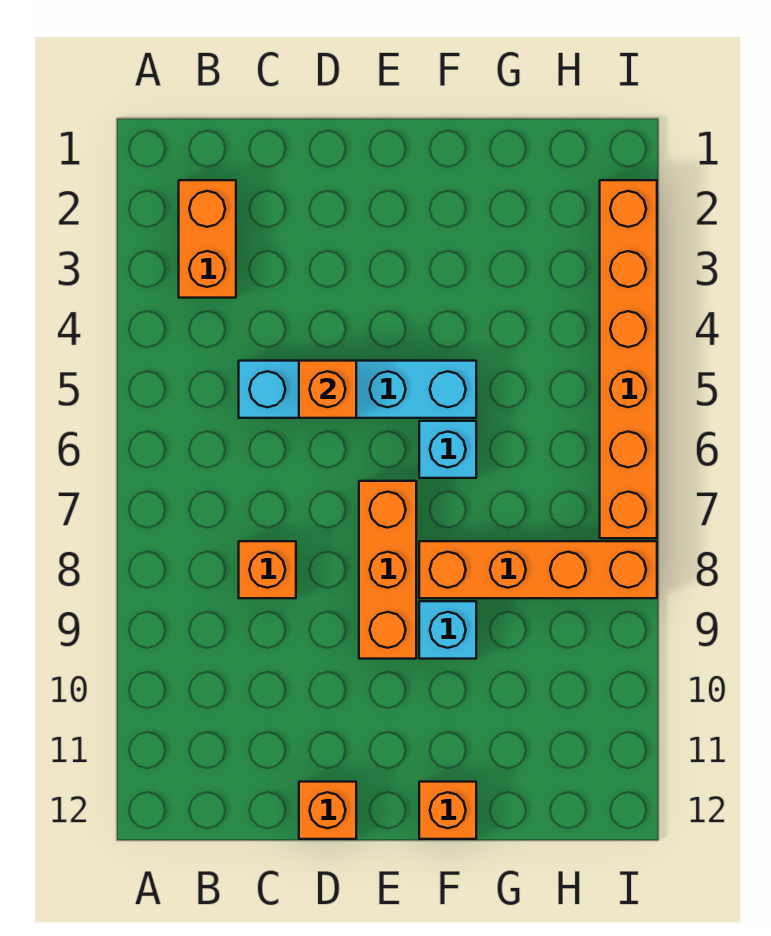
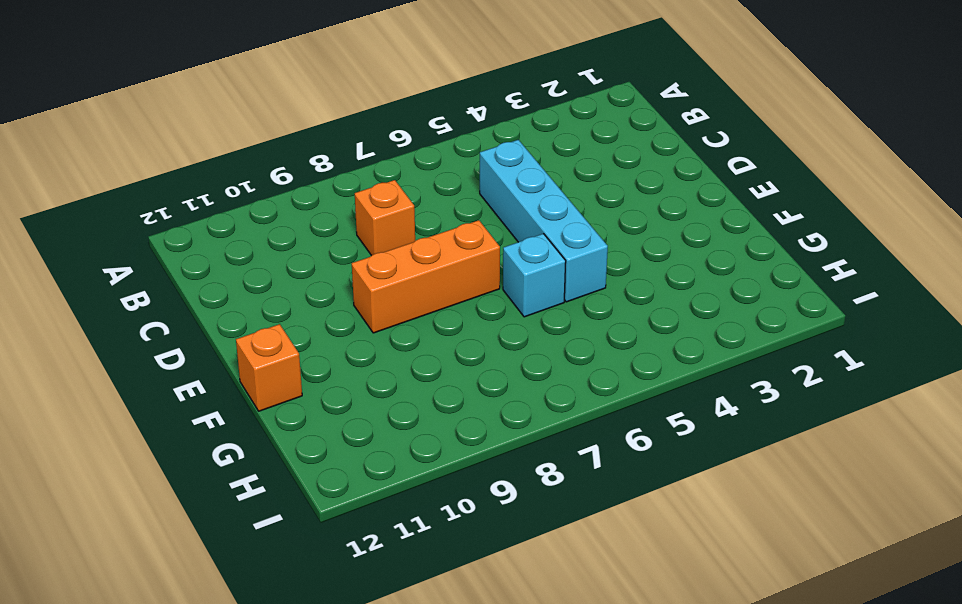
none -> orange 1x2 brick [179,180,236,298]
none -> orange 1x1 brick [299,782,356,839]

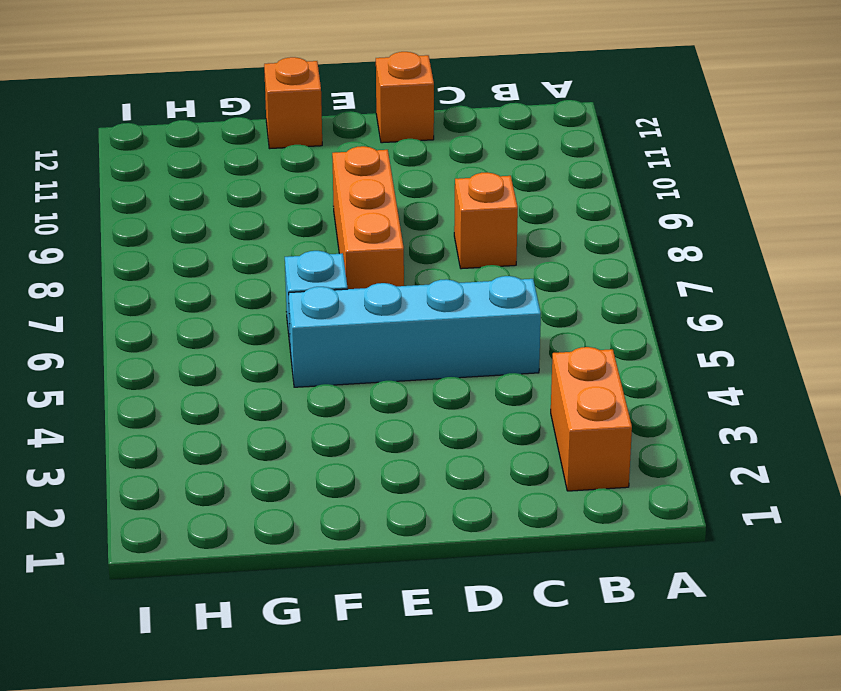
none -> orange 1x4 brick [419,541,657,598]
none -> cyan 1x1 brick [419,601,476,659]

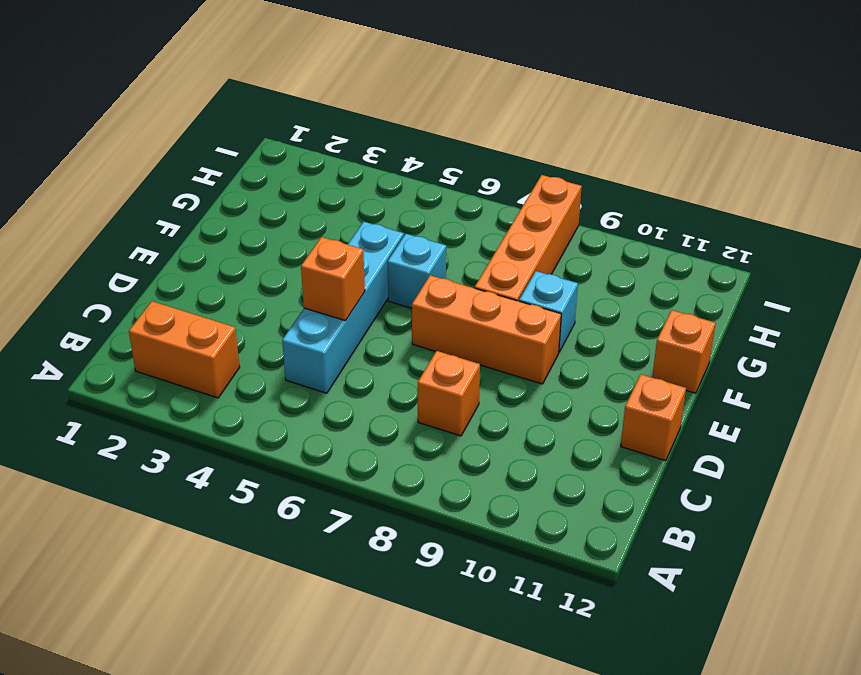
none -> orange 1x6 brick [600,180,657,538]

